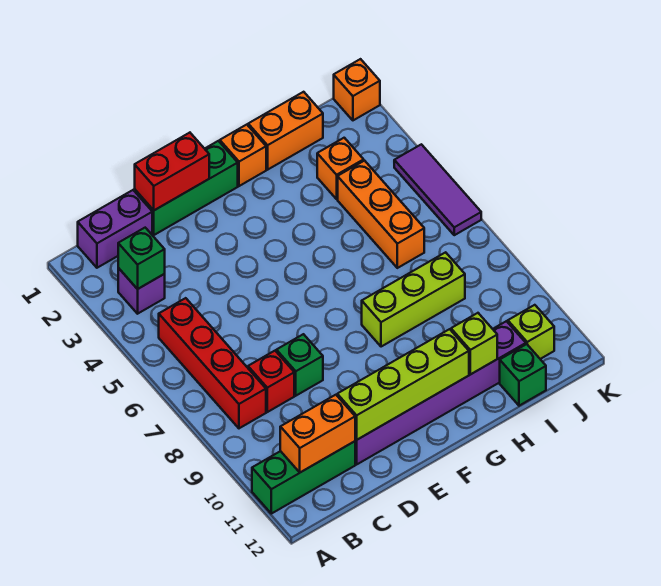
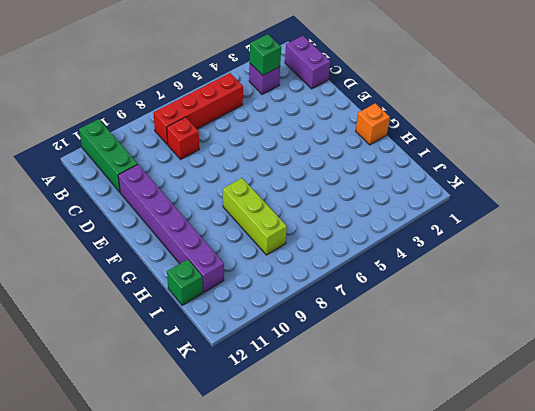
none -> green 1x3 brick [135,141,238,235]
none -> green 1x1 brick [276,334,323,396]
none -> orange 1x2 brick [248,92,323,170]

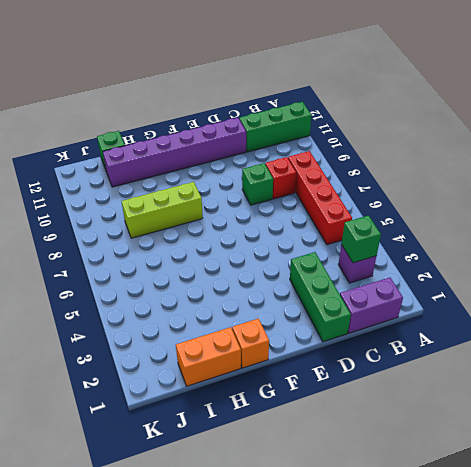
green 1x3 brick [290,252,351,342] -> green 1x3 brick turned to [135,141,238,235]
none -> orange 1x1 brick [317,138,364,199]
none -> orange 1x3 brick [338,161,424,268]
none -> lime 1x1 brick [508,305,554,359]

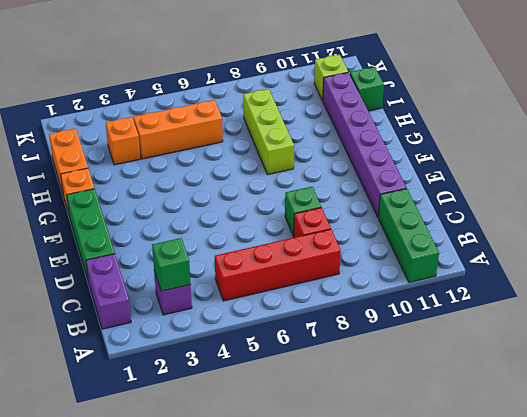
none -> orange 1x1 brick [334,59,380,120]
none -> purple 1x3 tile [394,144,481,235]
none -> orange 1x2 brick [280,395,355,472]

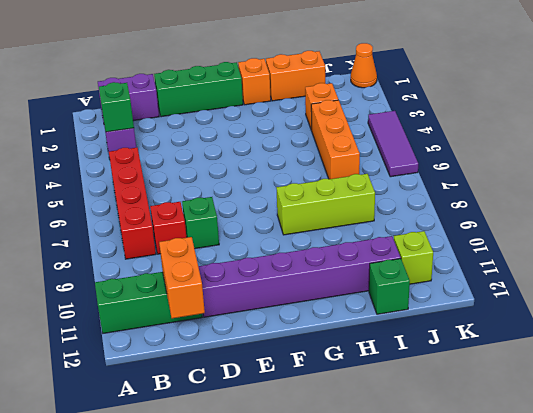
orange 1x2 brick [159,237,205,318] -> orange 1x2 brick turned to [280,395,355,472]
orange 1x1 cone [351,43,377,88] -> orange 1x1 brick [334,59,380,120]
none -> red 1x2 brick [135,133,209,210]
none -> lime 1x4 brick [337,329,469,440]
none -> lime 1x1 brick [451,313,497,374]

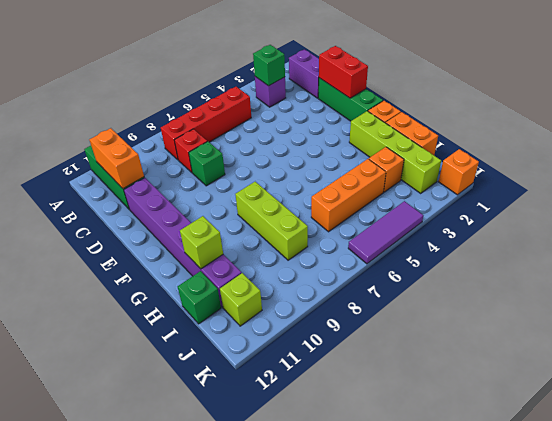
lime 1x4 brick [349,111,441,193] -> lime 1x4 brick moved to [337,329,469,440]

